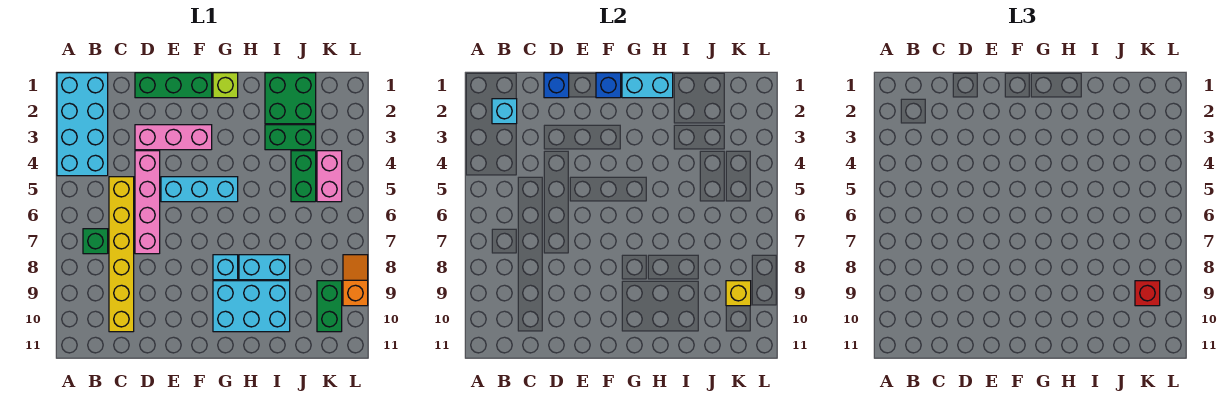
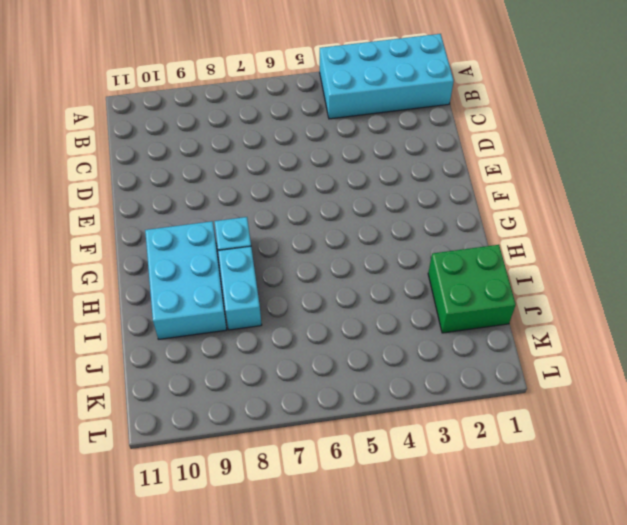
none -> green 1x1 brick [83,229,108,254]
none -> yellow 1x6 brick [109,177,134,332]
none -> green 1x3 brick [135,73,212,98]

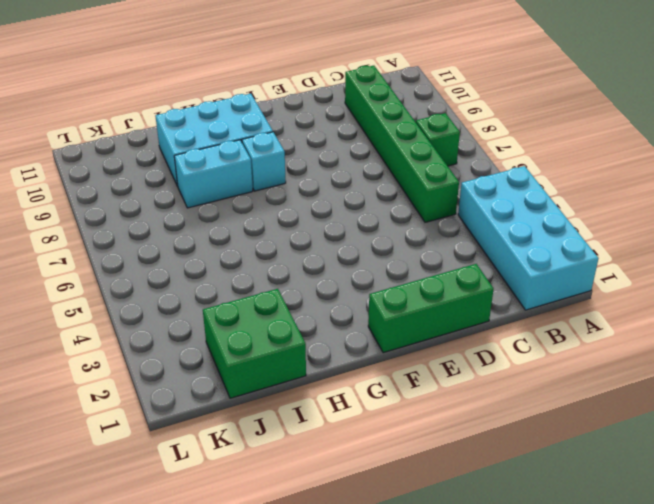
green 1x6 brick [345,66,459,222] -> yellow 1x6 brick [109,177,134,332]
none -> pink 1x3 brick [135,125,212,150]
none -> pink 1x4 brick [135,151,160,254]
none -> cyan 1x3 brick [161,177,238,202]

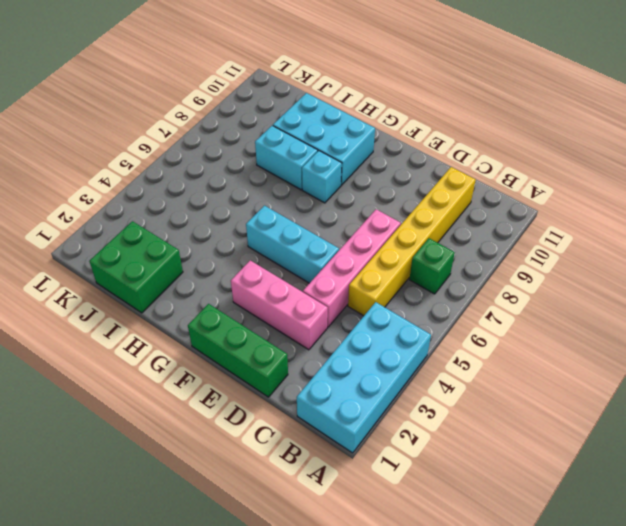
none -> lime 1x1 brick [213,73,238,98]
none -> green 1x2 brick [265,125,316,150]
none -> green 1x2 brick [291,151,316,202]

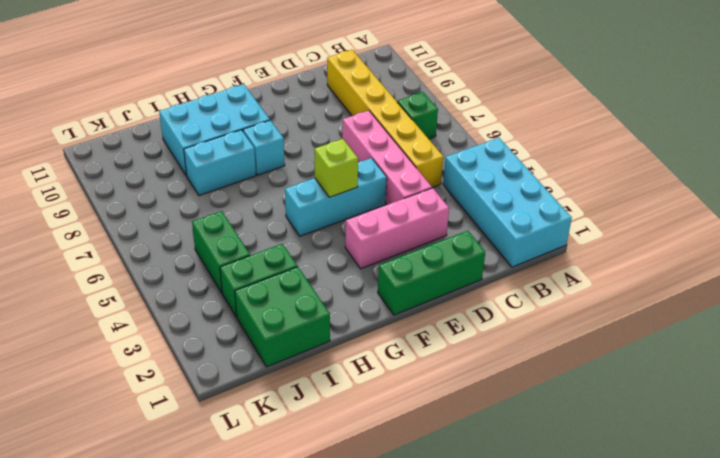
lime 1x1 brick [314,139,358,197] -> lime 1x1 brick moved to [213,73,238,98]
none -> pink 1x2 brick [317,151,342,202]
none -> green 1x2 brick [317,281,342,332]
none -> orange 1x2 slope [343,255,368,306]

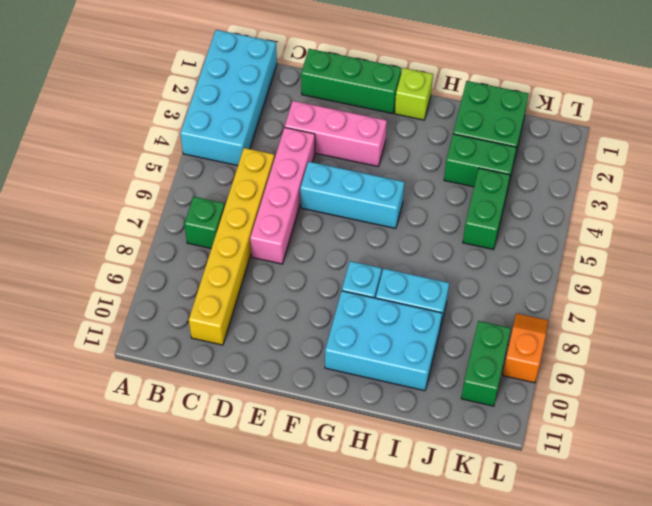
none -> pink 1x2 brick [317,151,342,202]
none -> cyan 1x1 brick [492,99,517,124]
none -> blue 1x1 brick [544,73,569,98]

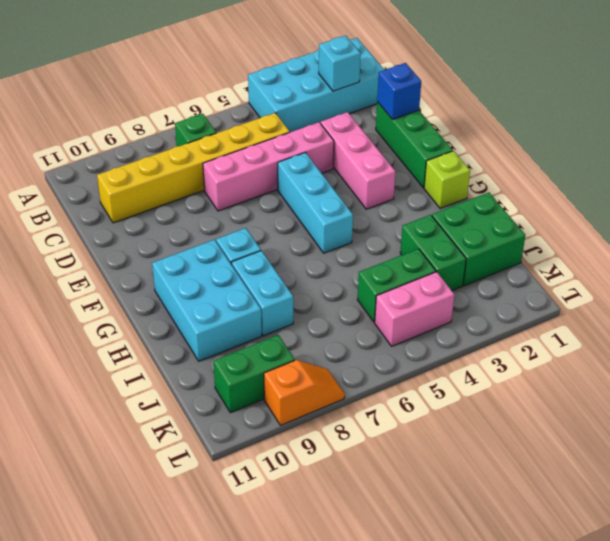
none -> blue 1x1 brick [596,73,621,98]
none -> cyan 1x2 brick [622,73,673,98]
none -> yellow 1x1 brick [726,281,751,306]

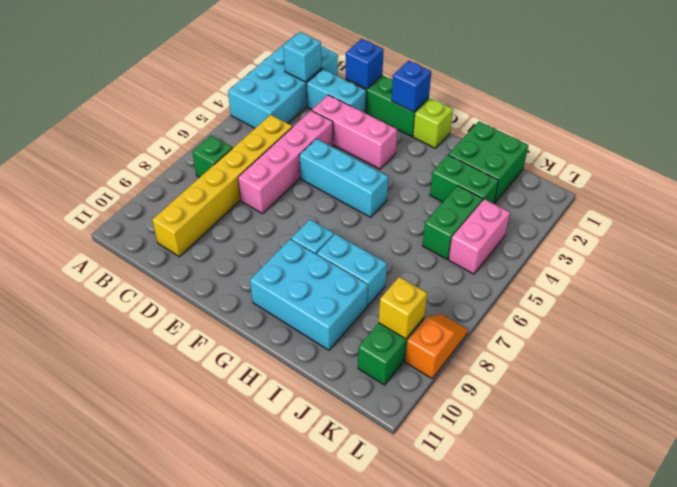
cyan 1x2 brick [307,69,366,113] -> cyan 1x2 brick moved to [622,73,673,98]
none -> red 1x1 brick [1135,281,1160,306]

